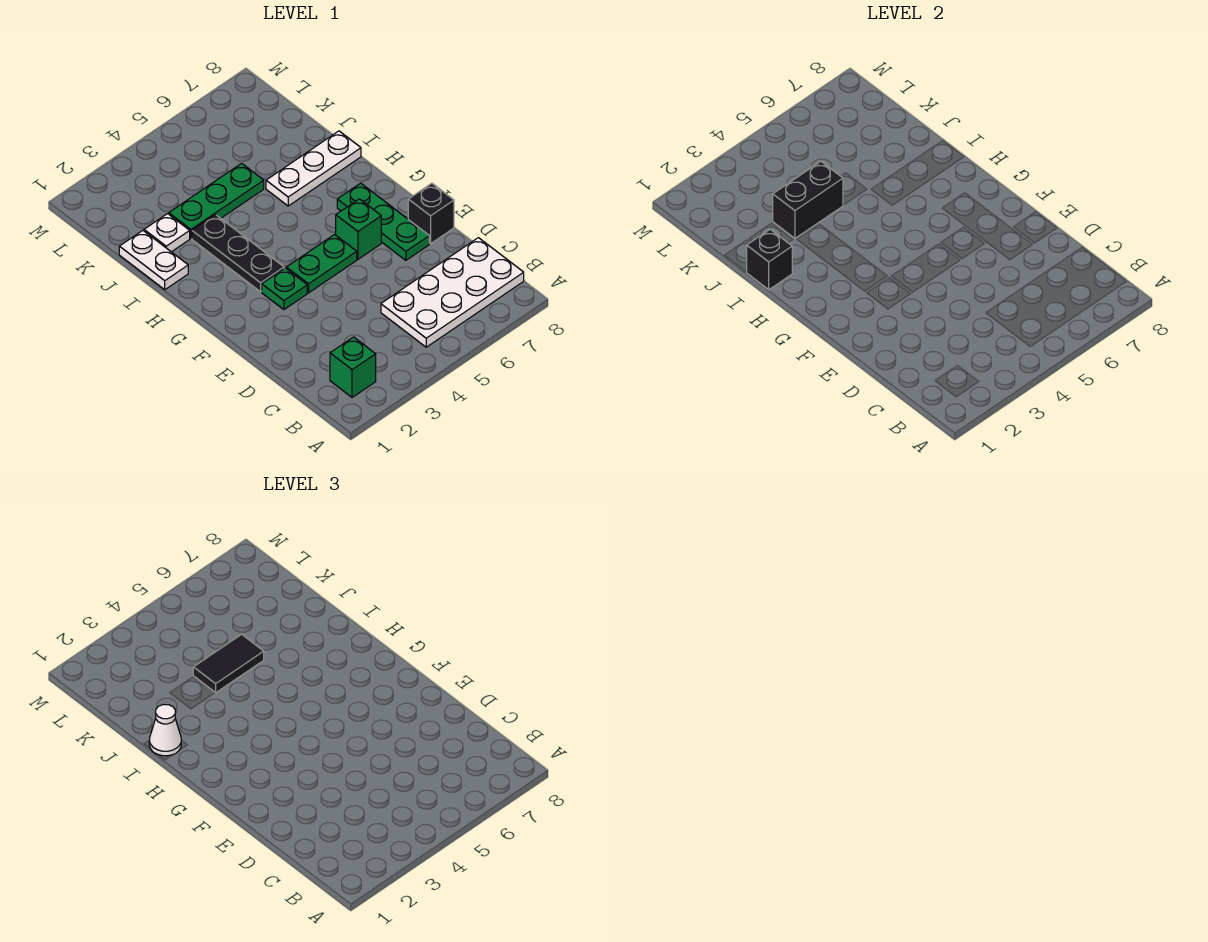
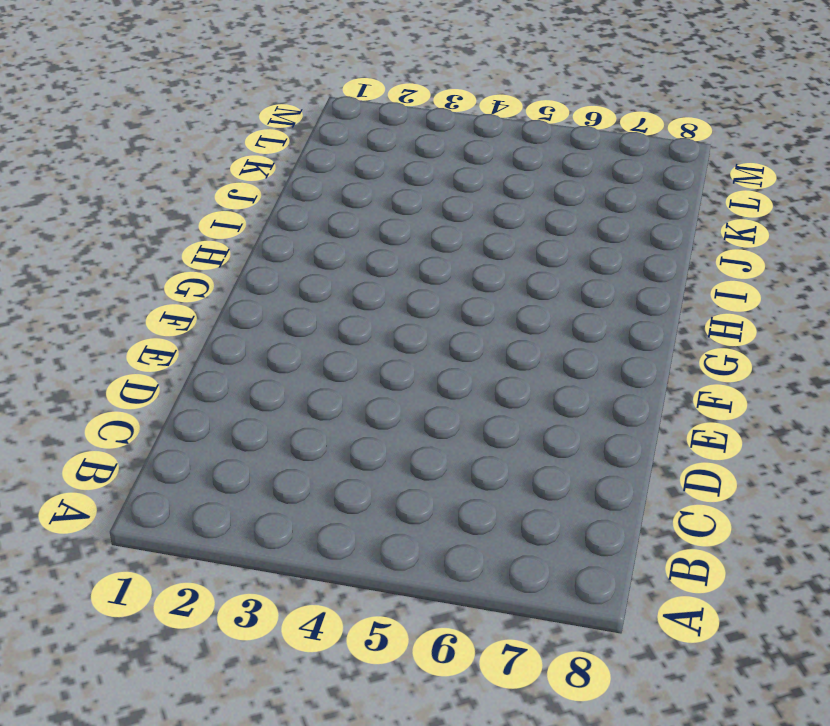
none -> green 1x1 brick [330,337,376,397]
none -> white 2x4 plate [381,238,524,347]
none -> green 1x3 plate [337,183,429,260]

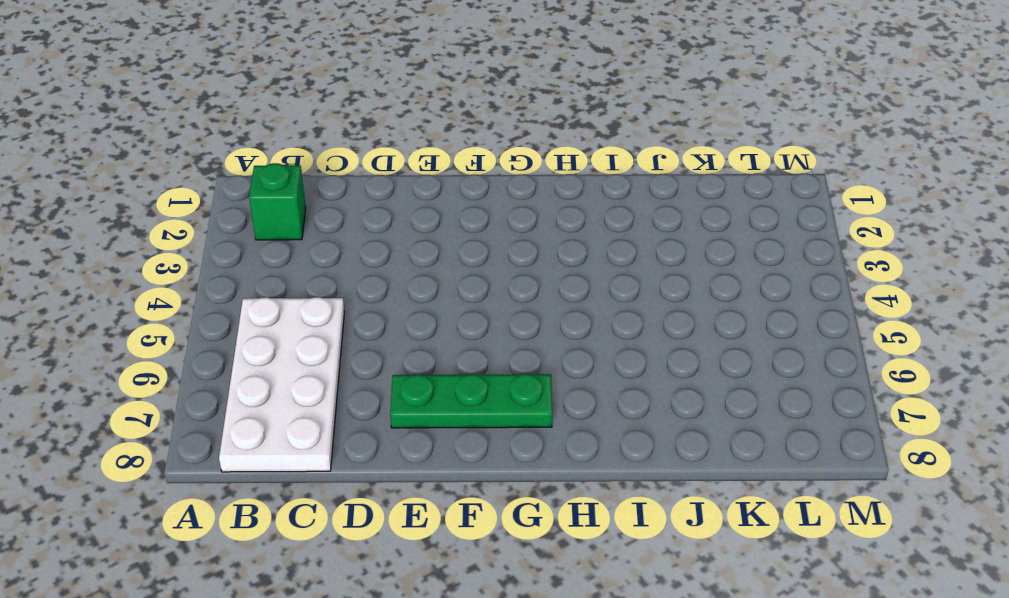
none -> black 1x1 brick [408,183,454,244]
none -> green 1x1 plate [262,268,307,310]
none -> green 1x2 plate [286,235,357,293]

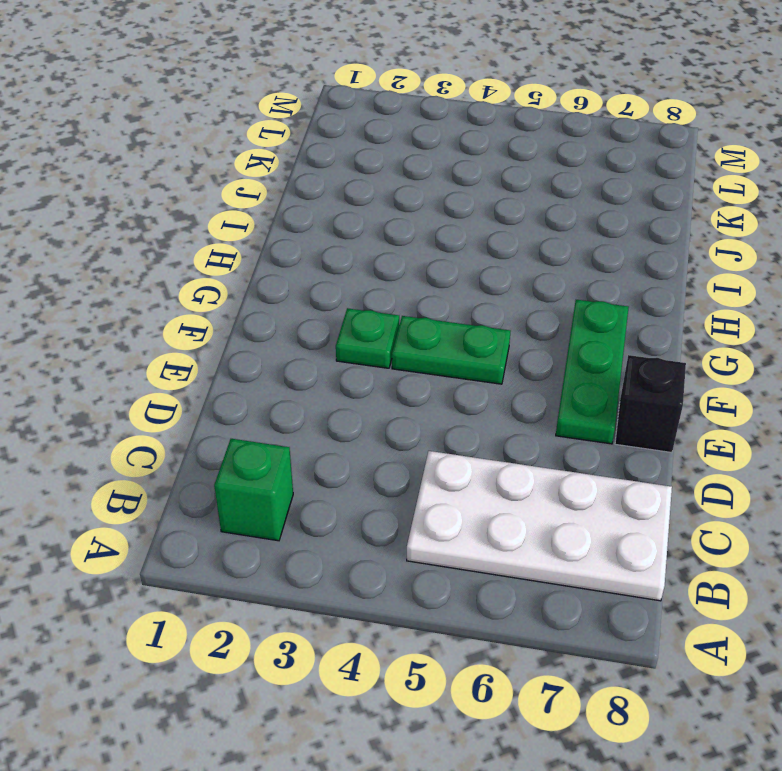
none -> green 1x1 brick [336,199,381,259]
none -> black 1x3 plate [192,215,284,292]
none -> white 1x2 plate [119,230,188,290]

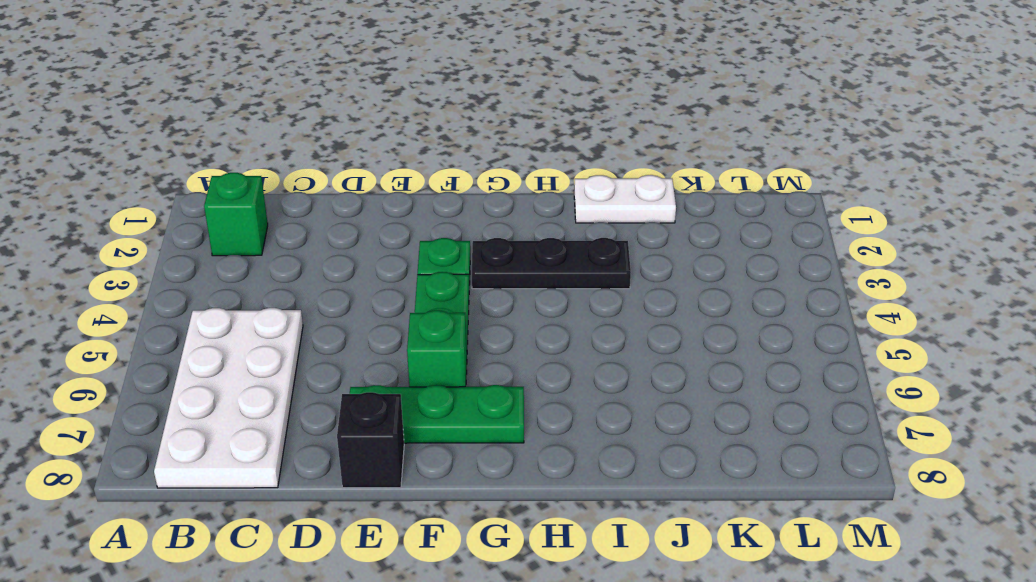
none -> white 1x3 plate [266,131,361,206]
none -> white 1x1 plate [144,214,190,252]
none -> green 1x3 plate [169,163,264,238]

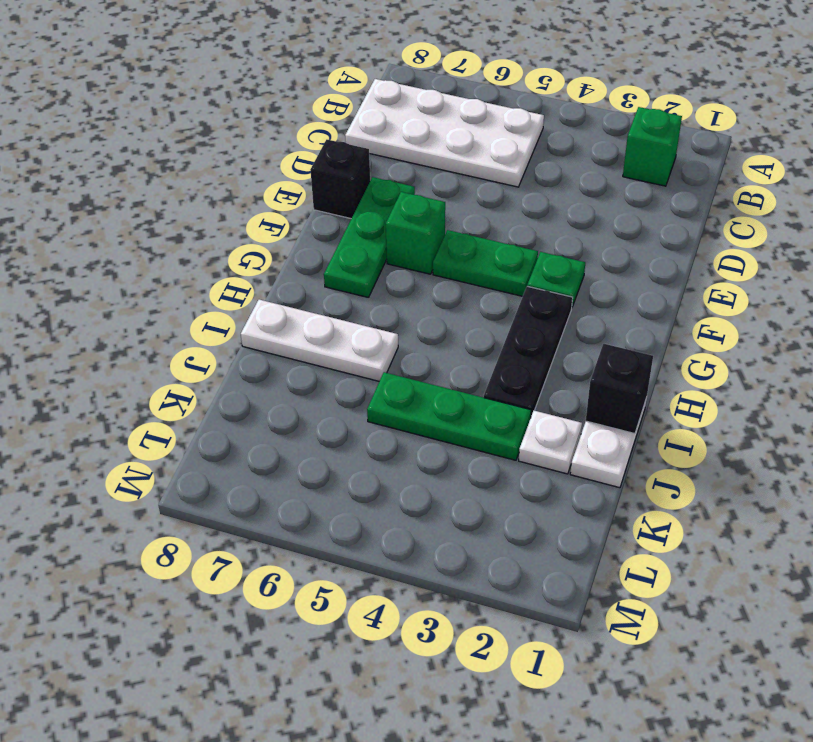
none -> black 1x2 brick [773,161,843,238]
none -> white 1x1 cone [149,705,181,756]
none -> black 1x2 tile [193,634,264,693]

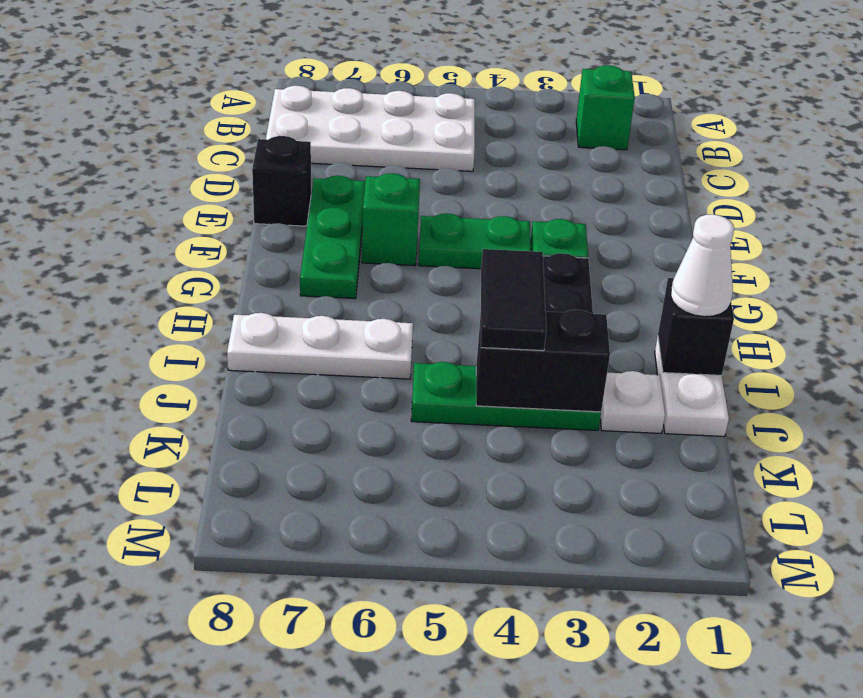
black 1x2 tile [481,249,546,351] -> black 1x2 tile turned to [193,634,264,693]

